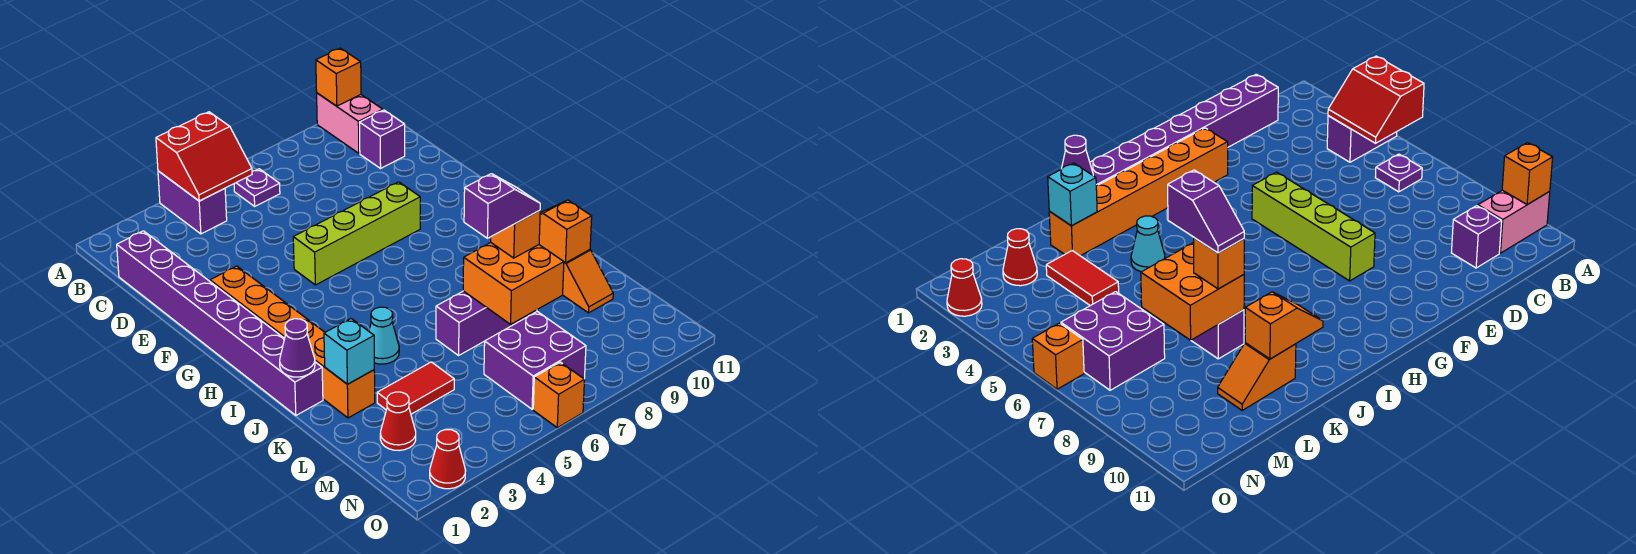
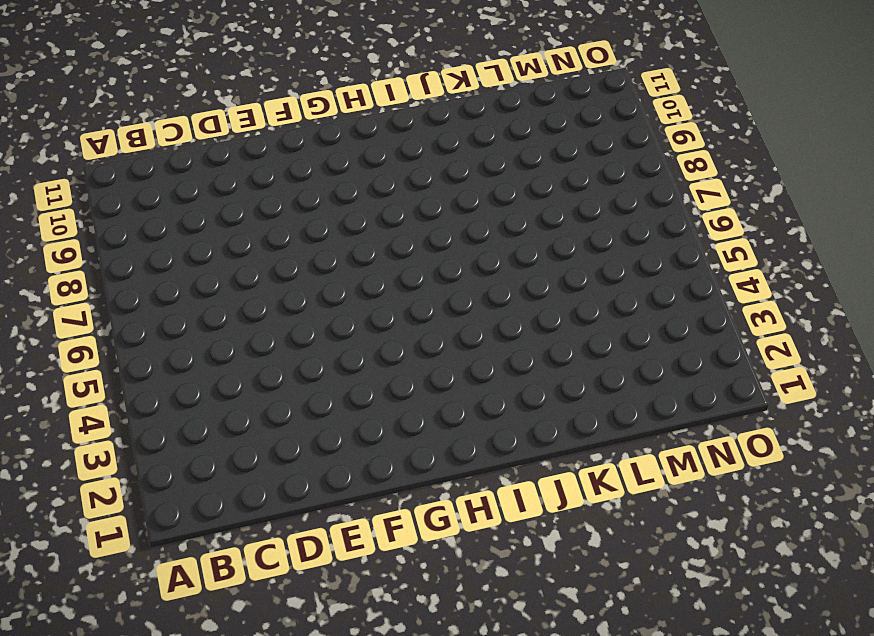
none -> purple 1x2 brick [158,171,227,234]
none -> pink 1x2 brick [317,93,383,153]
none -> purple 1x1 plate [234,169,280,206]

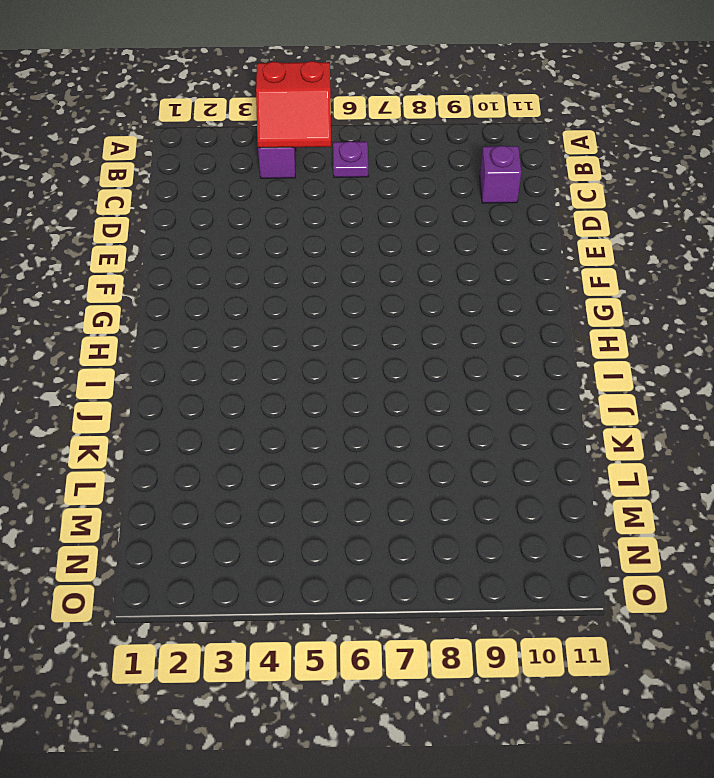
none -> pink 1x2 brick [317,93,383,153]
none -> purple 1x8 brick [117,231,323,415]
none -> orange 1x6 brick [210,266,375,418]

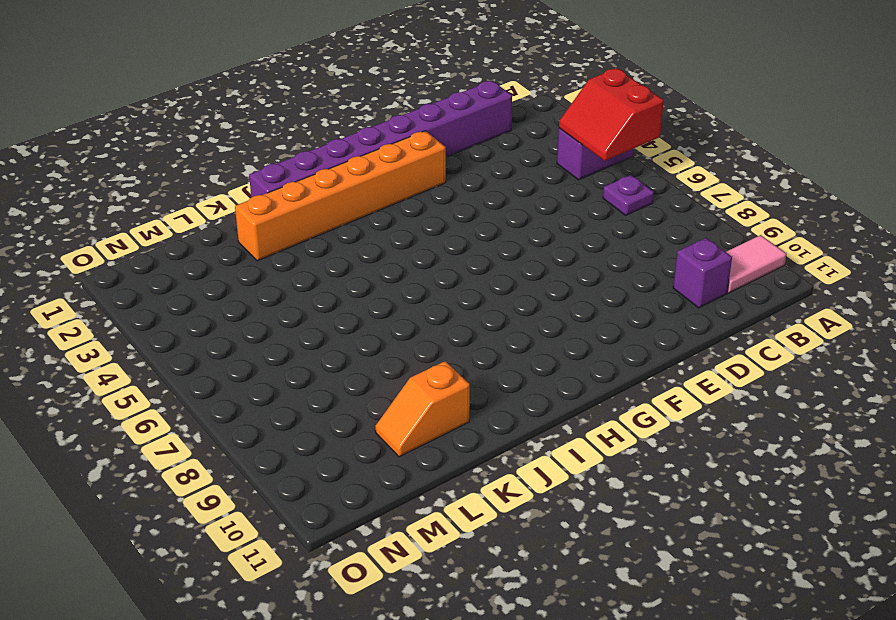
pink 1x2 tile [726,235,787,293] -> pink 1x2 brick [317,93,383,153]
none -> lime 1x4 brick [293,182,420,285]
none -> cyan 1x1 cone [369,307,399,364]
none -> purple 1x3 brick [436,291,537,355]

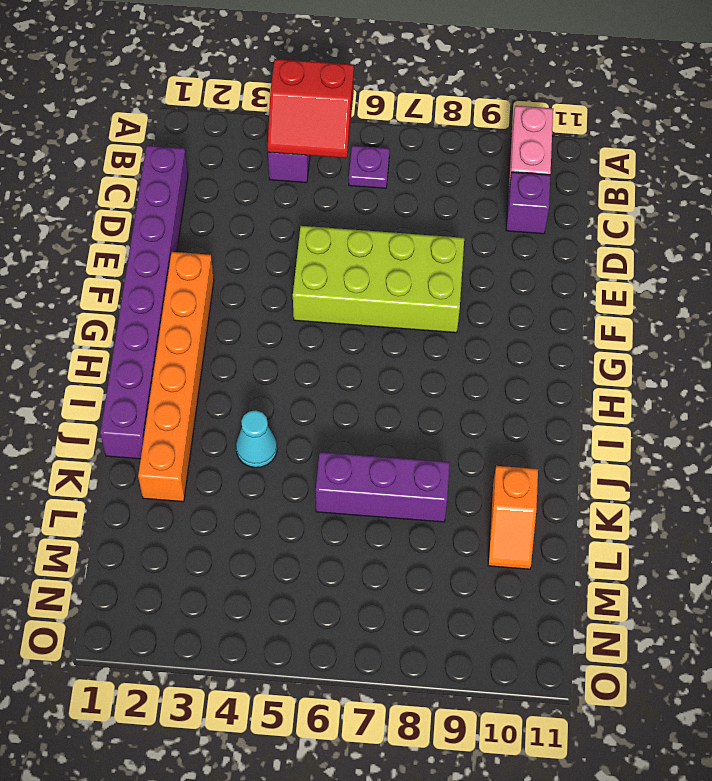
lime 2x4 brick [293,226,464,333] -> lime 1x4 brick [293,182,420,285]
none -> red 1x2 tile [377,362,454,414]
none -> red 1x1 cone [380,392,416,451]
none -> purple 2x2 brick [484,312,586,409]

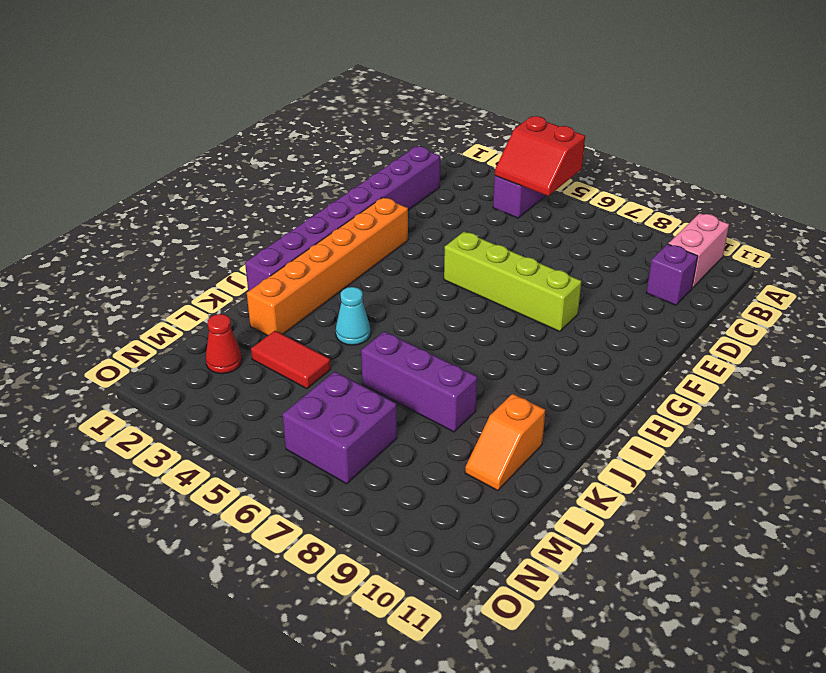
none -> purple 1x1 plate [234,169,280,206]
none -> red 1x1 cone [430,429,466,489]
none -> orange 1x1 brick [533,362,584,428]

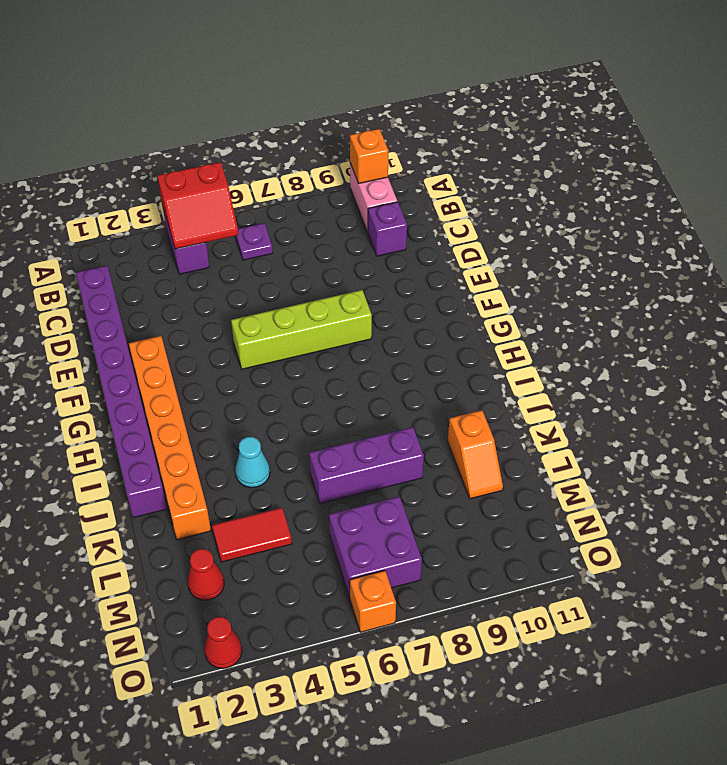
none -> purple 1x1 cone [280,319,315,377]
none -> orange 1x2 slope [539,200,592,263]
none -> cyan 1x1 brick [324,319,374,384]

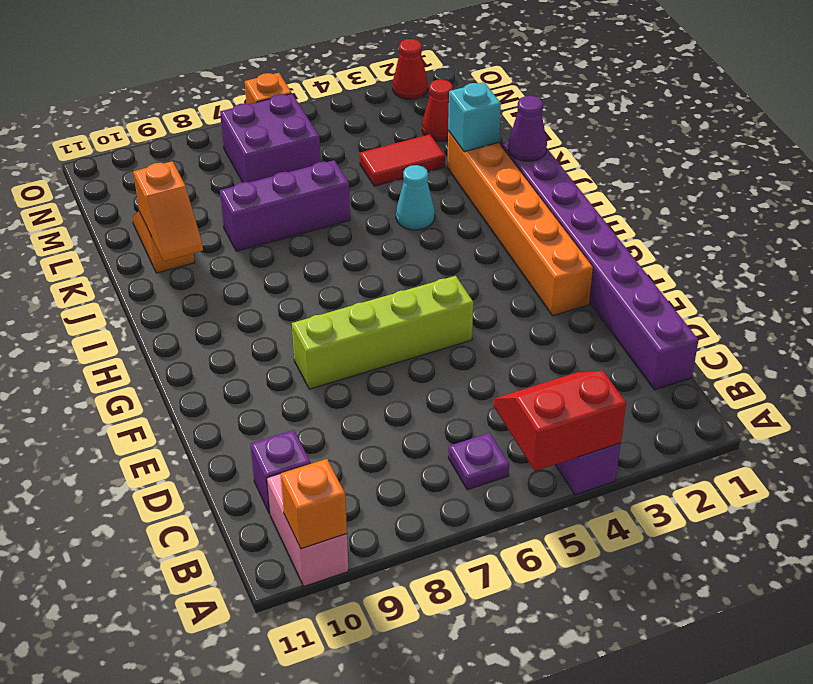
none -> orange 2x2 brick [463,243,564,324]
none -> orange 1x1 brick [491,210,540,258]
none -> purple 1x2 slope [464,174,540,238]

